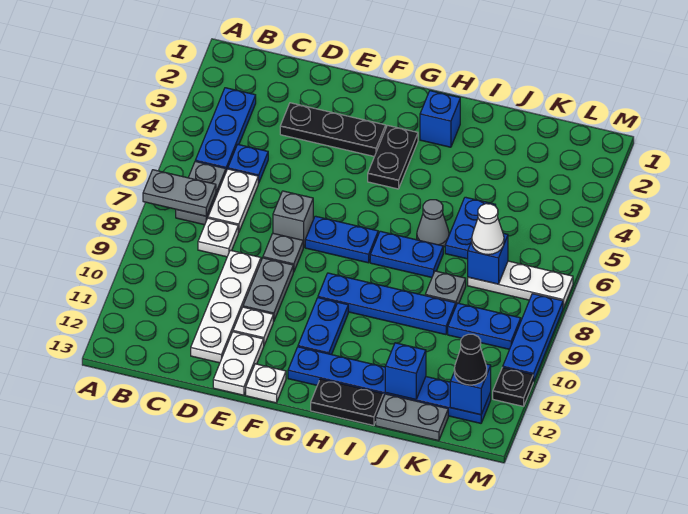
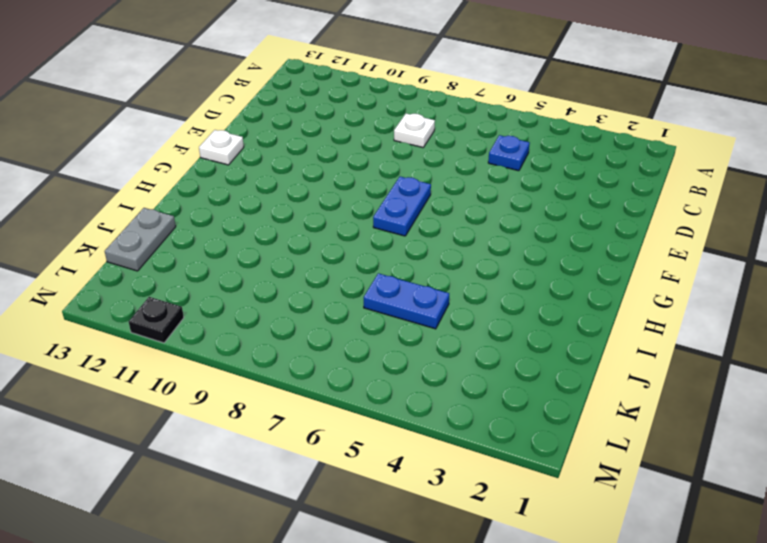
none -> blue 1x3 plate [195,88,256,171]
none -> grey 1x2 plate [176,162,226,225]
none -> white 1x2 plate [208,169,258,233]
none -> black 1x3 plate [280,103,386,157]

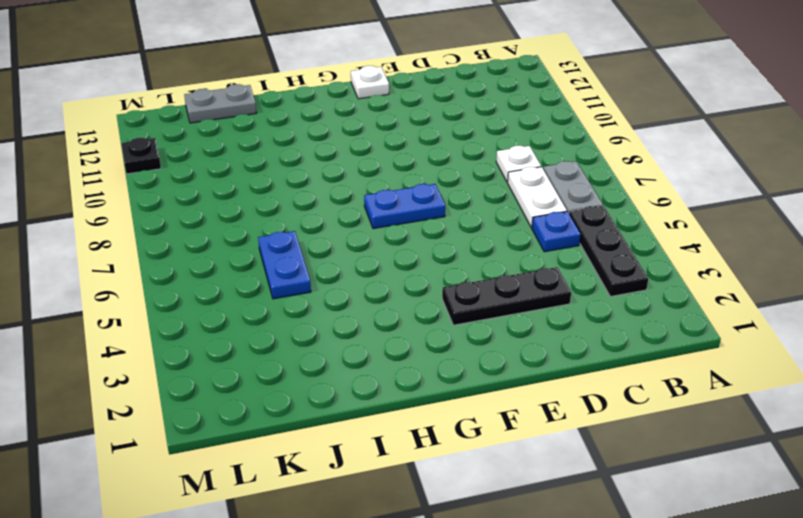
black 1x3 plate [569,205,648,297] -> blue 1x3 plate [195,88,256,171]
none -> white 1x4 plate [191,250,261,363]
none -> grey 1x1 brick [273,191,313,247]
none -> grey 1x1 plate [263,233,304,272]
none -> grey 1x2 plate [243,258,293,322]

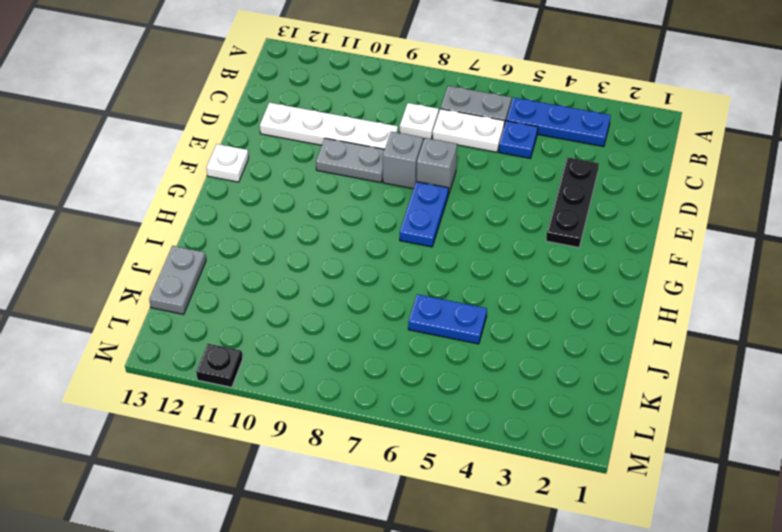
grey 1x1 brick [383,132,423,189] -> grey 1x1 plate [263,233,304,272]
none -> white 1x1 plate [233,307,273,345]
none -> white 1x2 plate [213,332,264,395]
none -> black 1x2 plate [368,125,418,189]
none -> blue 1x4 plate [318,273,456,335]

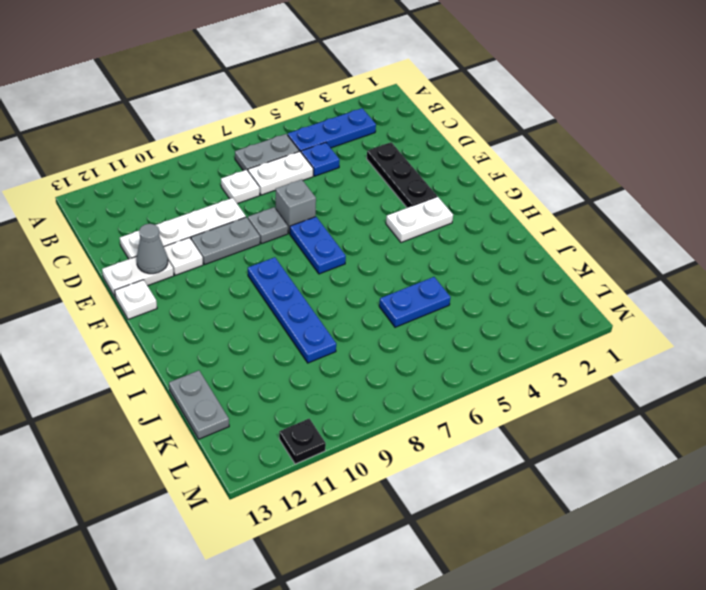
grey 1x1 cone [137,224,168,274] -> grey 1x1 cone moved to [417,200,449,247]
white 1x2 plate [386,197,453,242] -> black 1x2 plate [368,125,418,189]
none -> blue 1x2 plate [298,298,348,355]
none -> blue 1x6 plate [288,347,491,423]
none -> blue 1x1 brick [420,91,460,147]
none -> blue 1x2 plate [370,231,443,277]

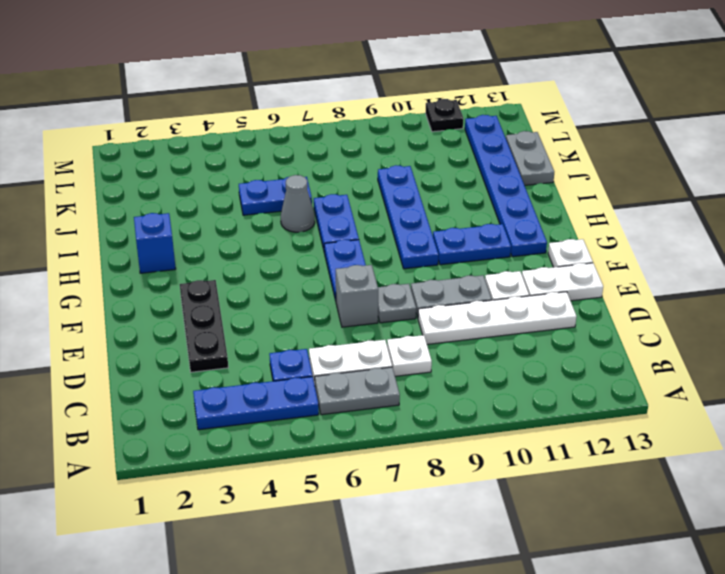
none -> black 1x2 plate [368,125,418,189]
none -> black 1x2 plate [311,379,383,426]
none -> grey 1x1 plate [425,271,466,305]
none -> white 1x3 plate [468,261,573,308]

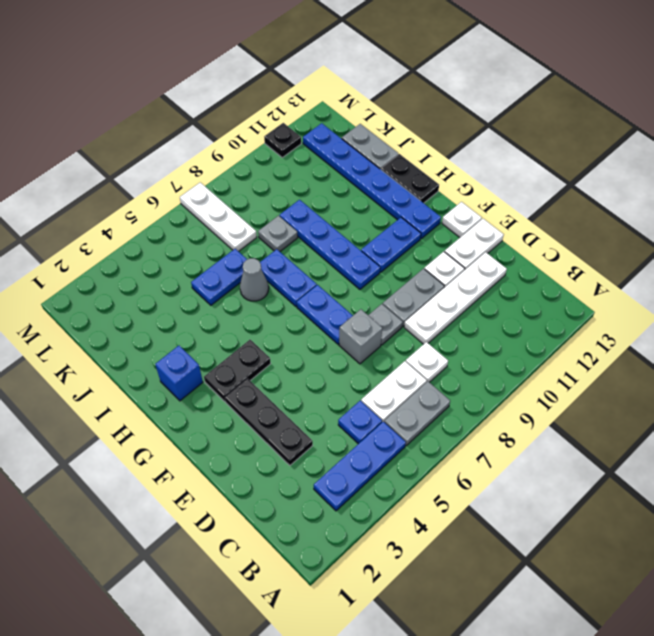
none -> blue 1x2 plate [448,303,521,349]
none -> blue 1x3 plate [503,294,563,382]
none -> grey 1x2 plate [143,170,216,216]
none -> blue 1x1 brick [385,343,426,400]

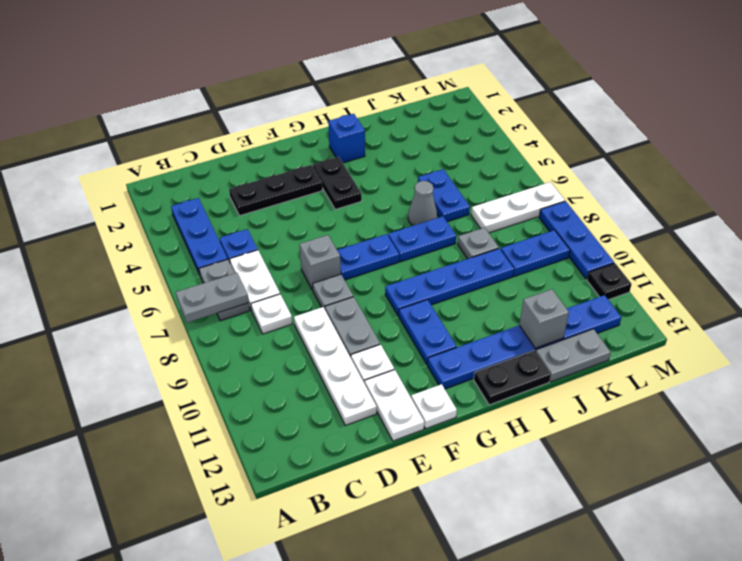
grey 1x1 brick [519,289,569,348] -> blue 1x1 brick [385,343,426,400]
none -> blue 1x1 brick [468,233,508,284]
none -> blue 1x1 brick [450,364,491,415]
none -> white 1x1 cone [472,204,504,255]
none -> black 1x1 cone [454,334,487,385]

